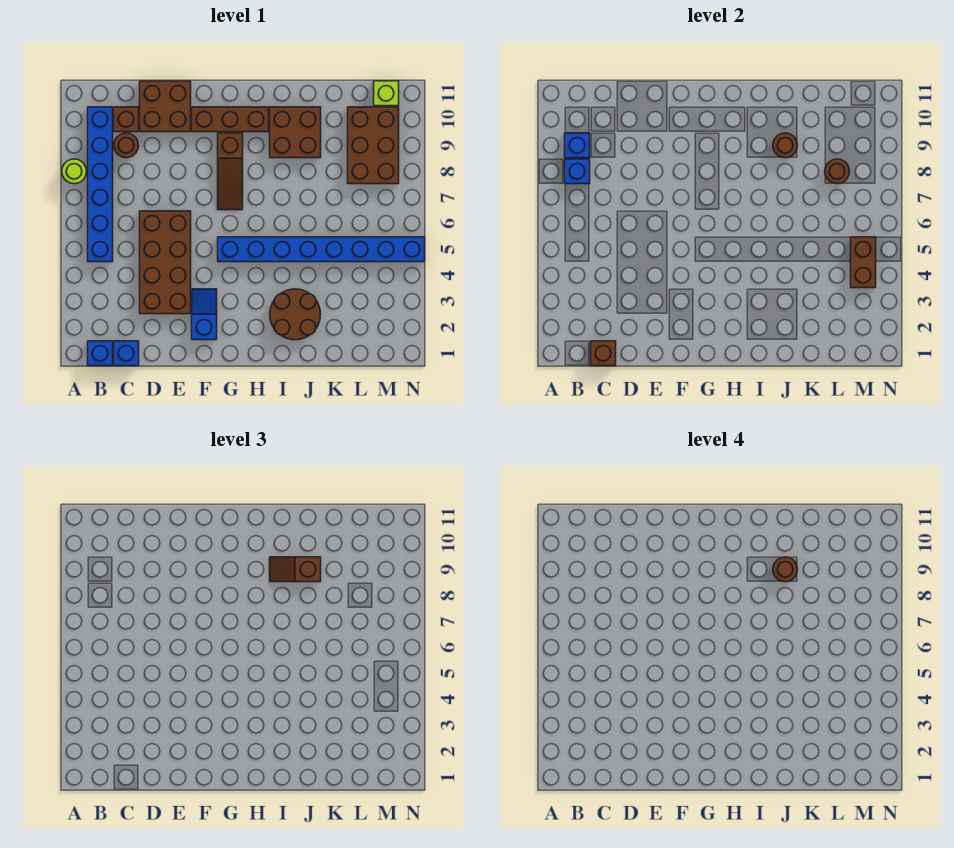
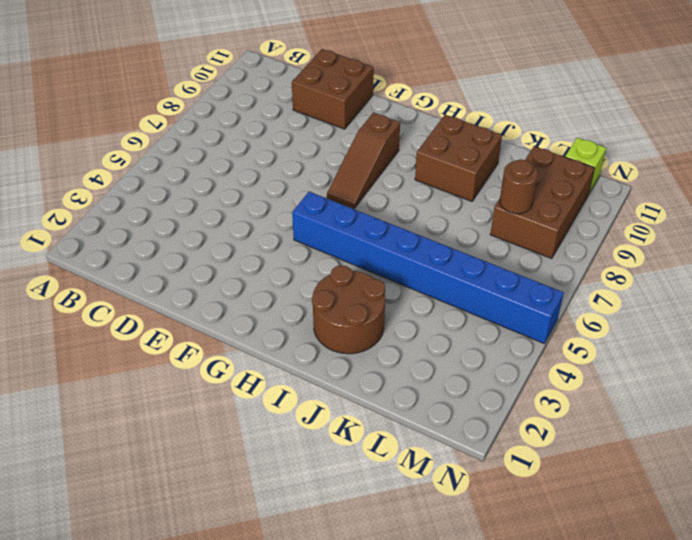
none -> lime 1x1 round brick [62,159,86,184]
none -> blue 1x1 brick [88,341,113,366]
none -> blue 1x6 brick [88,107,113,262]

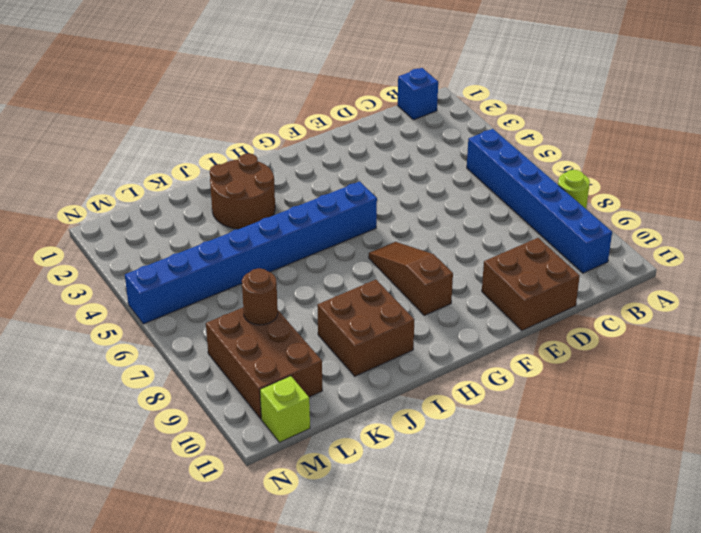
none -> blue 1x1 brick [114,341,139,366]
none -> brown 1x1 round brick [114,133,138,158]
none -> brown 1x1 brick [114,107,139,132]

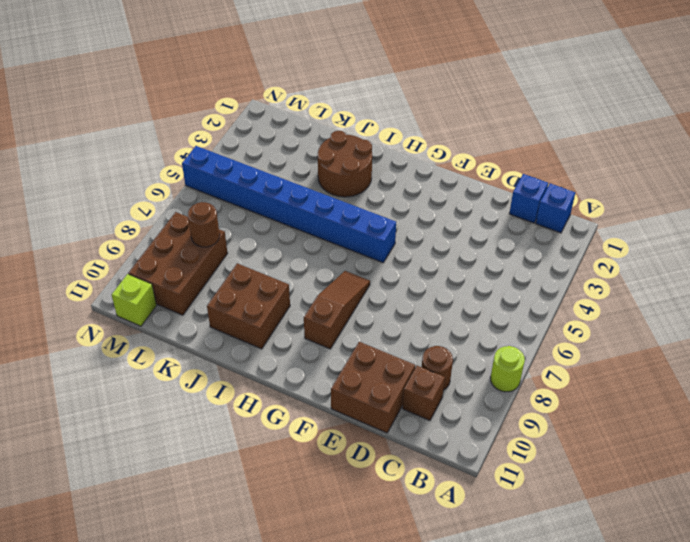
none -> blue 1x6 brick [88,107,113,262]
none -> brown 2x4 brick [140,211,191,314]
none -> blue 1x2 slope [192,289,217,340]

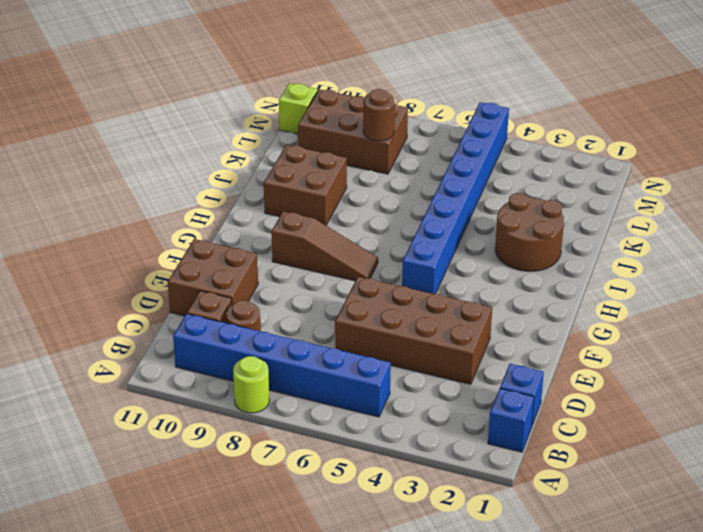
none -> blue 1x2 slope [192,289,217,340]
none -> brown 1x3 brick [192,107,269,132]
none -> blue 1x1 brick [565,159,590,184]

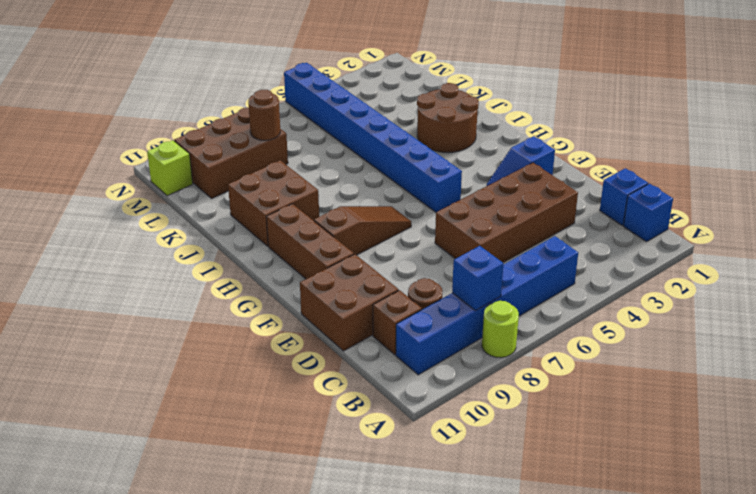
none -> blue 1x1 brick [565,133,590,158]
none -> brown 1x1 brick [591,341,616,366]
none -> brown 1x1 round brick [773,133,797,158]

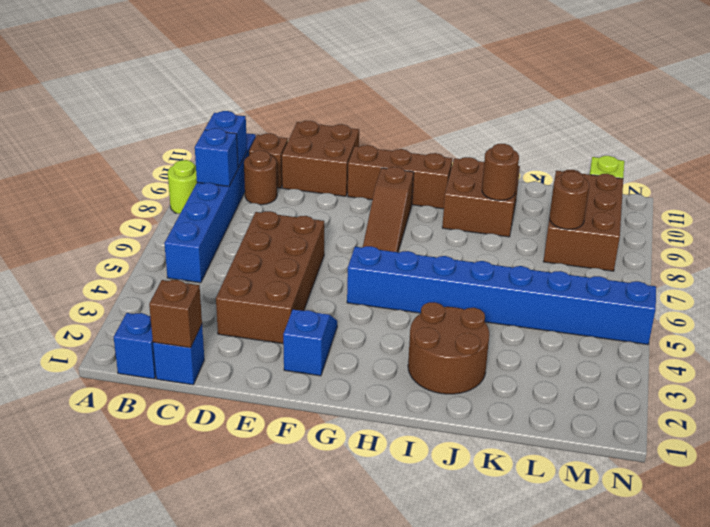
none -> brown 1x2 brick [851,237,876,288]
none -> brown 1x2 slope [270,557,321,582]
none -> brown 1x1 round brick [773,557,797,582]

